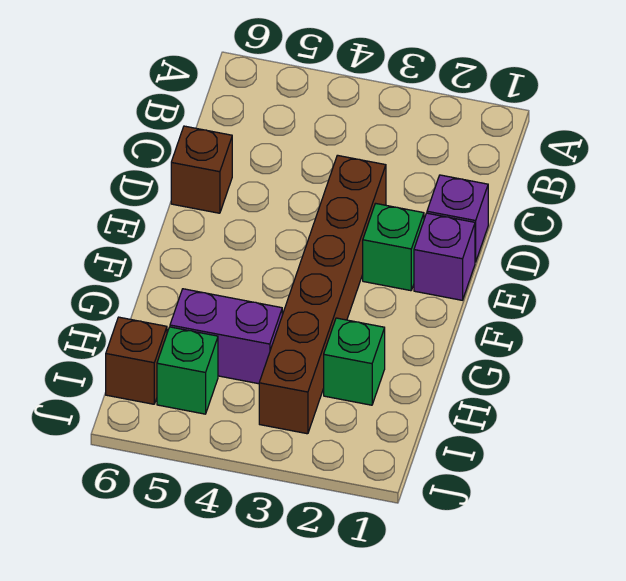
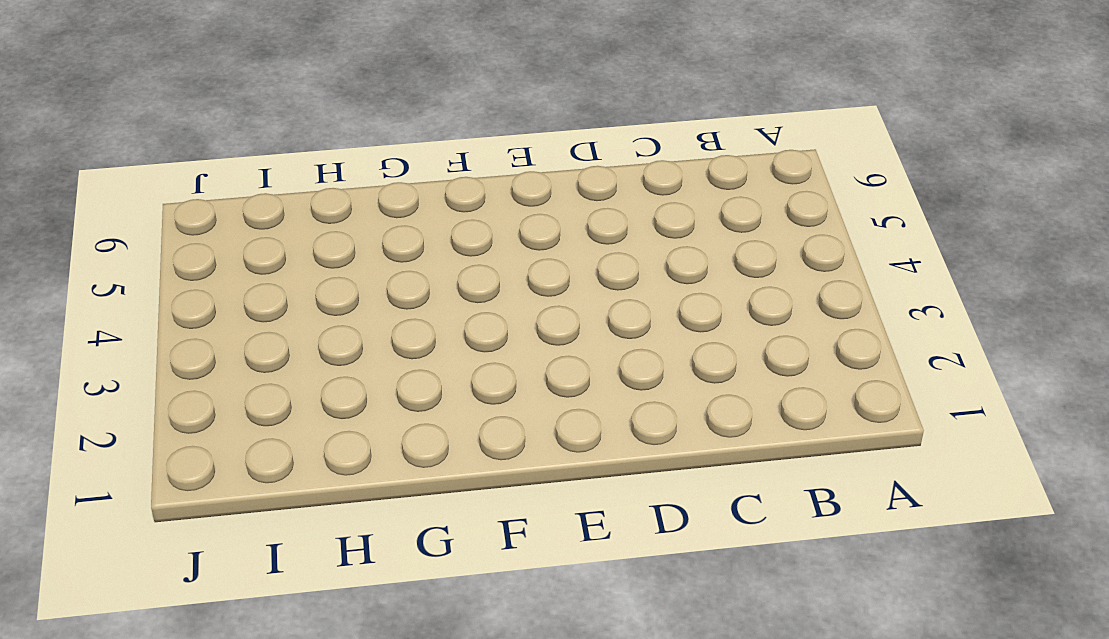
none -> purple 1x1 brick [427,175,488,262]
none -> brown 1x6 brick [259,155,386,434]

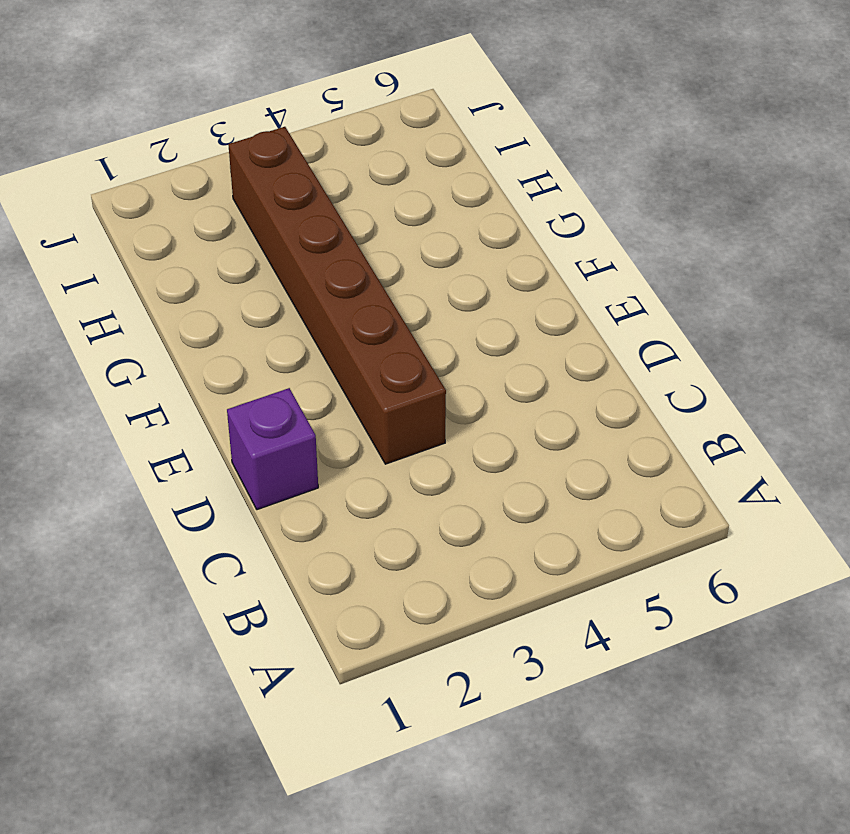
none -> brown 1x1 brick [171,126,232,213]
none -> purple 1x1 brick [414,213,475,300]

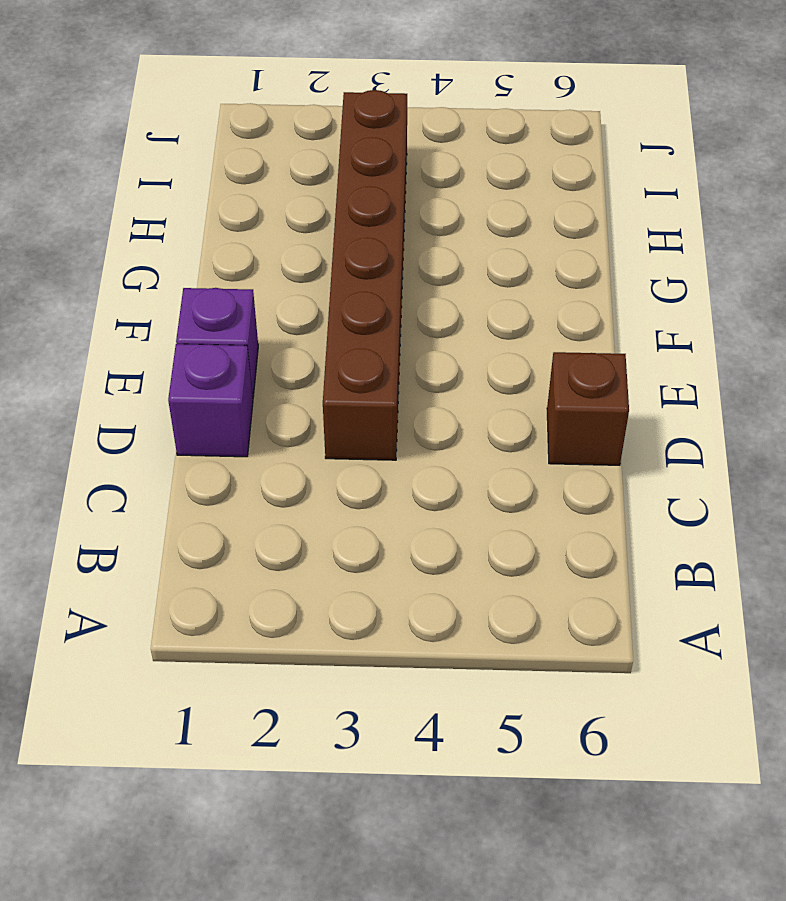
none -> green 1x1 brick [363,203,424,291]
none -> green 1x1 brick [324,318,385,405]

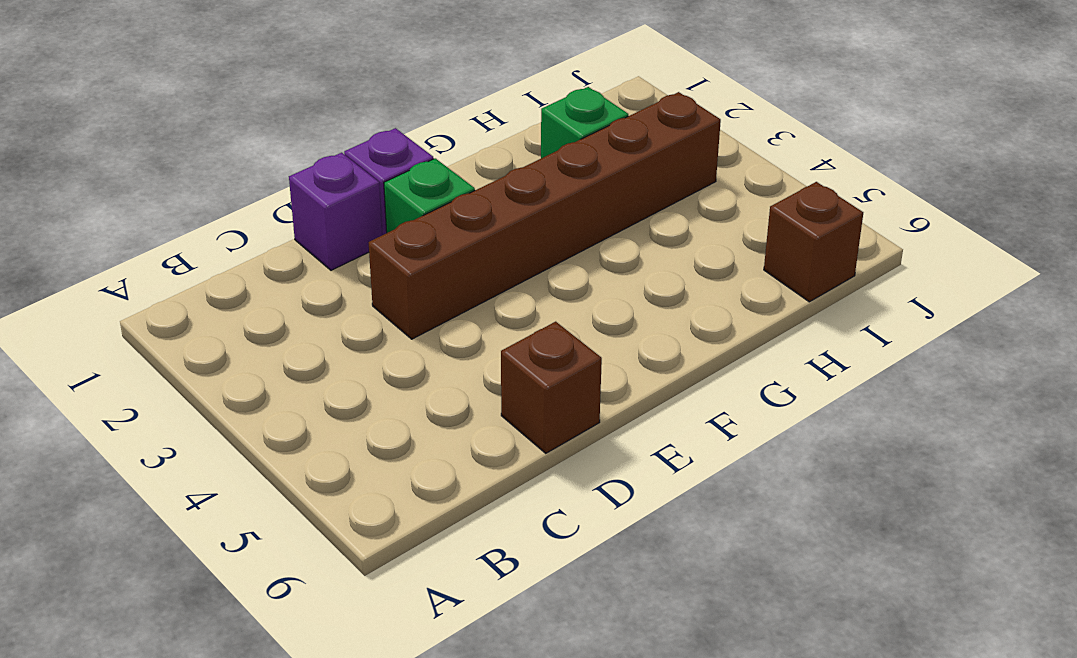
none -> purple 1x2 brick [170,289,282,384]
none -> green 1x1 brick [157,327,218,414]

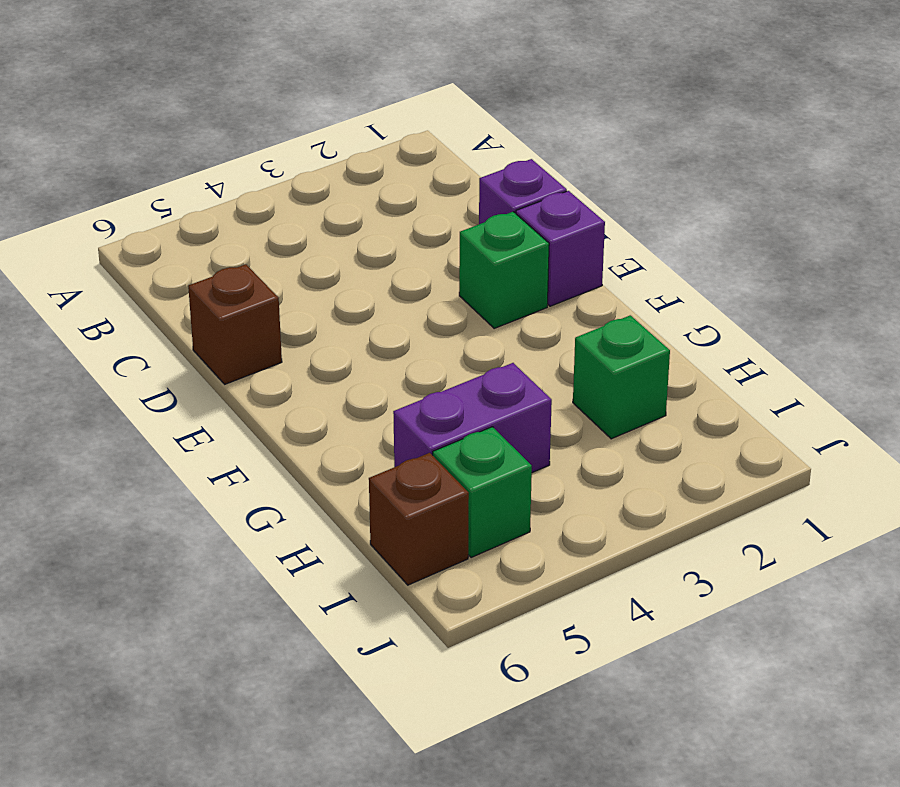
none -> brown 1x6 brick [259,155,386,434]

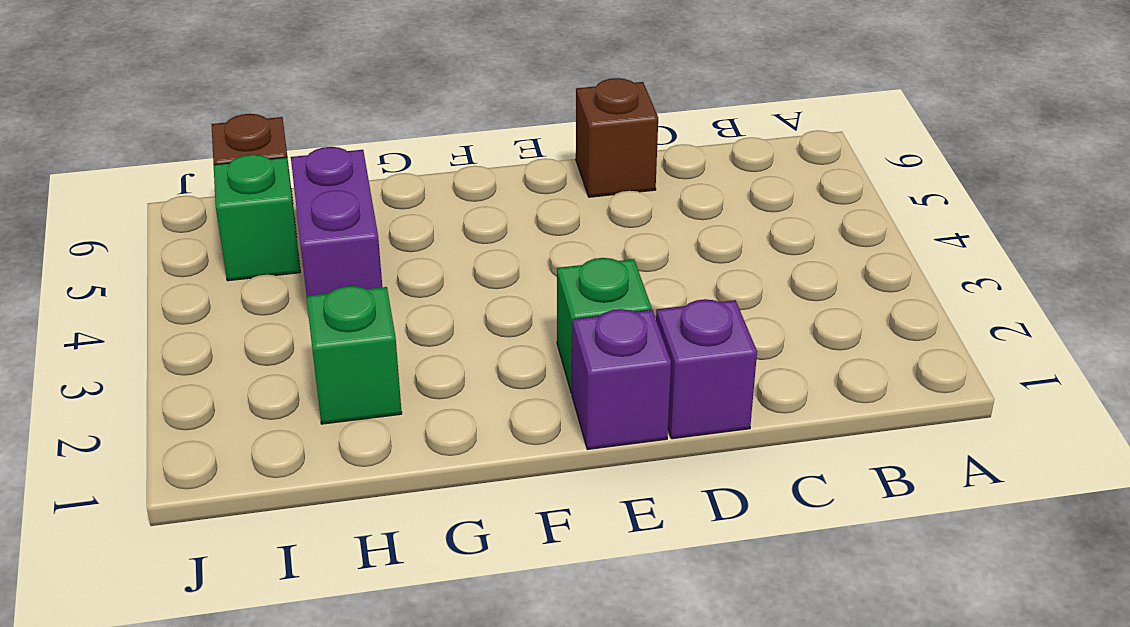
none -> brown 1x6 brick [259,155,386,434]

